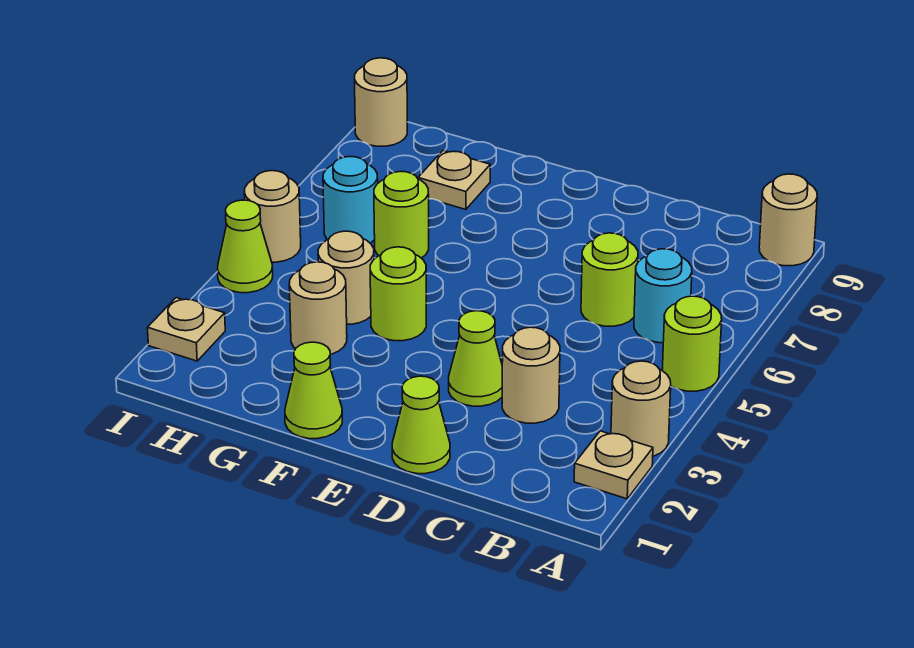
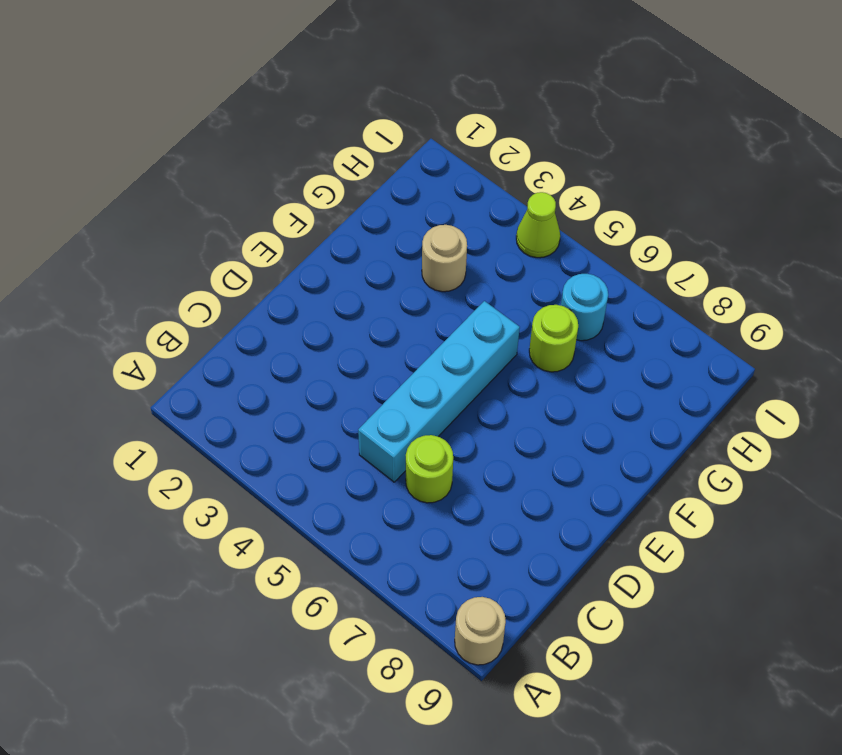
cyan 1x4 brick [358,301,520,482] -> none
none -> tan 1x1 plate [574,431,653,499]
none -> tan 1x1 round brick [611,361,671,456]
none -> lime 1x1 round brick [662,296,722,391]

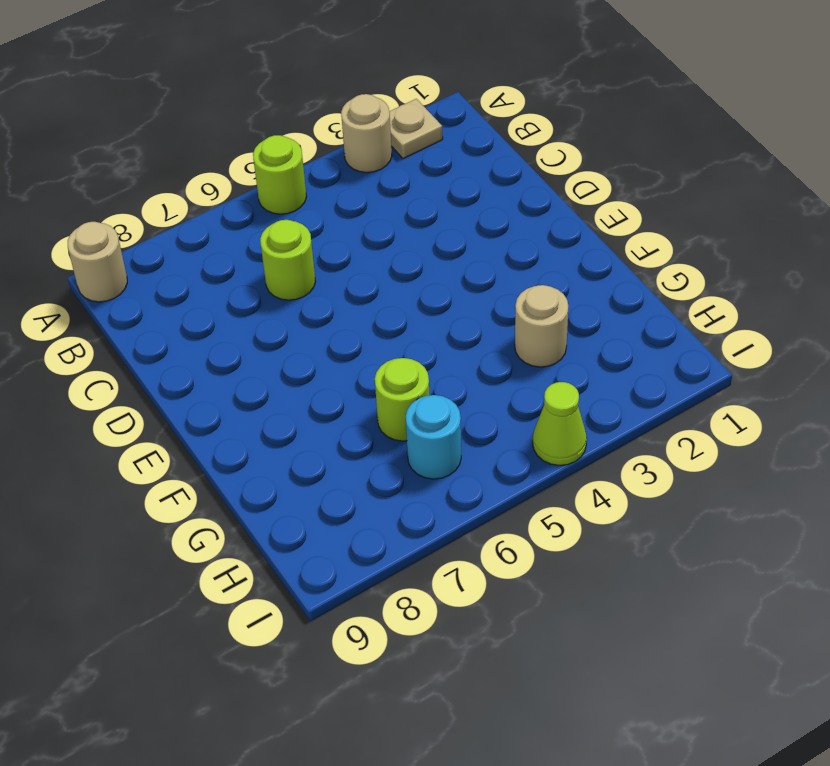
none -> cyan 1x1 round brick [634,249,692,343]
none -> tan 1x1 round brick [502,327,560,423]
none -> lime 1x1 cone [392,376,450,474]

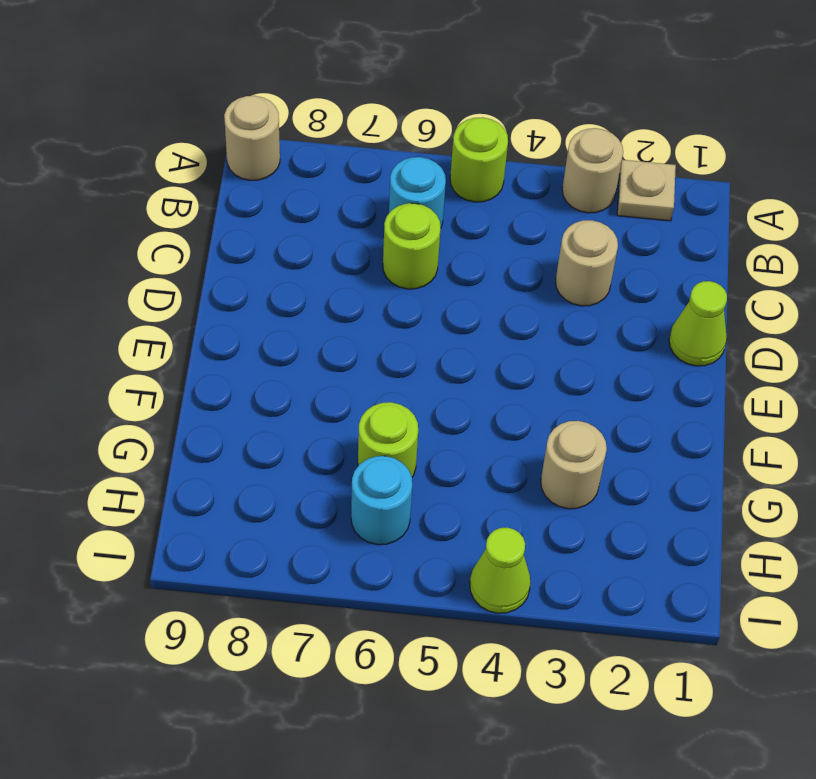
none -> lime 1x1 cone [449,311,502,406]
none -> lime 1x1 cone [285,342,342,439]
none -> lime 1x1 round brick [370,247,426,341]

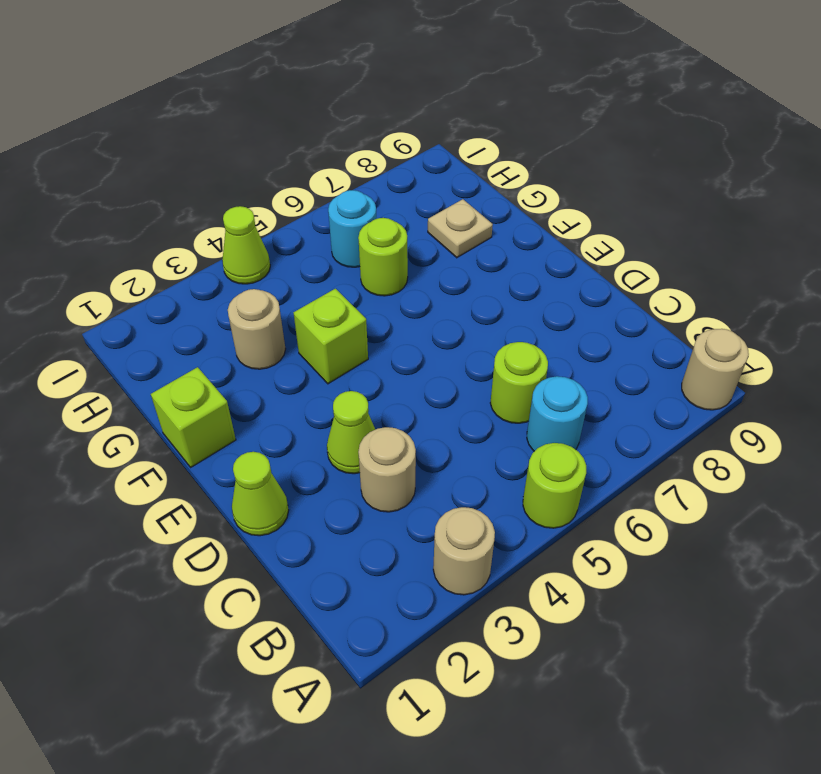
lime 1x1 brick [151,367,236,467] -> lime 1x1 cone [285,342,342,439]
lime 1x1 brick [294,289,368,384] -> lime 1x1 round brick [370,247,426,341]
none -> tan 1x1 plate [574,431,653,499]
none -> tan 1x1 round brick [318,231,374,324]
none -> tan 1x1 plate [147,298,225,361]

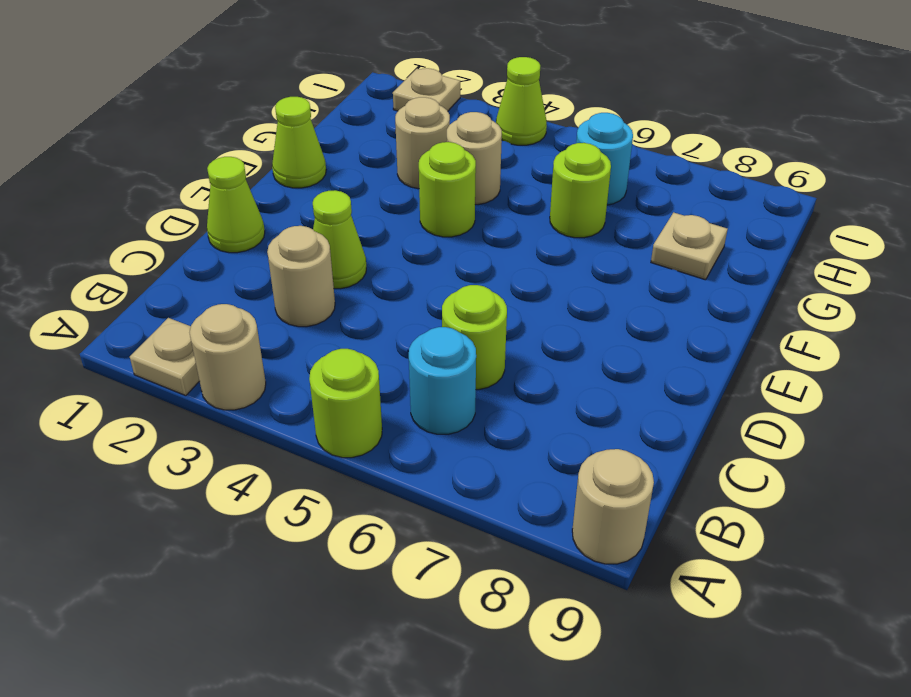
none -> tan 1x1 round brick [244,171,301,262]
none -> tan 1x1 round brick [355,58,407,146]

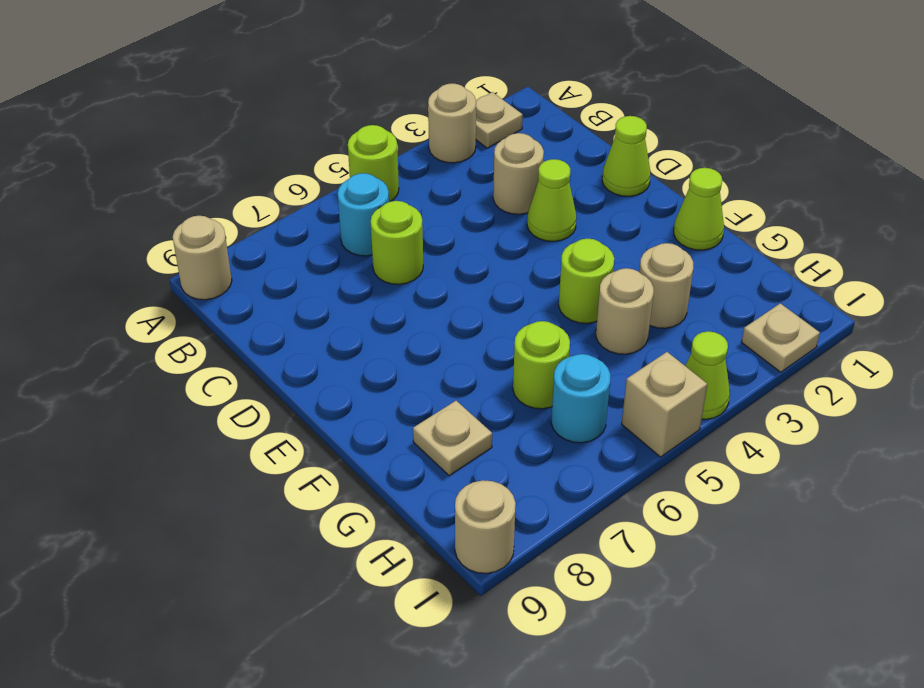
tan 1x1 brick [622,352,707,457] -> tan 1x1 round brick [244,171,301,262]

